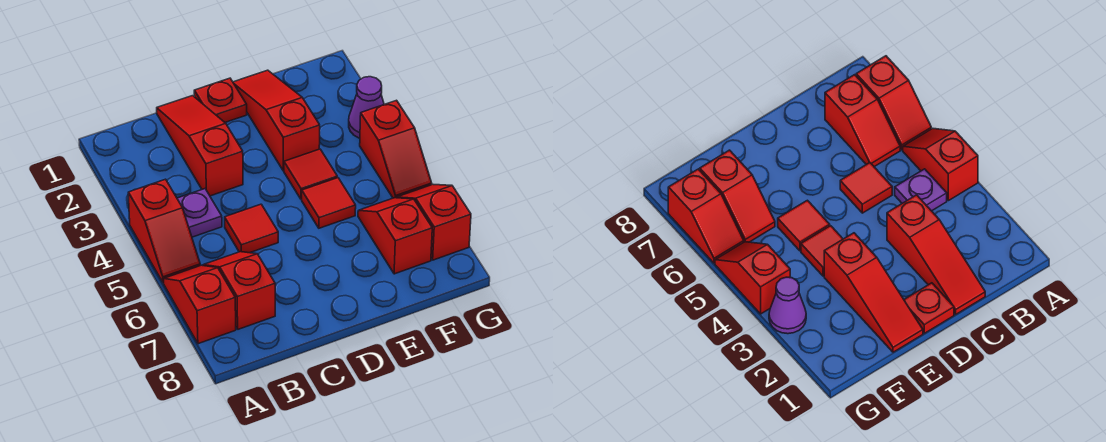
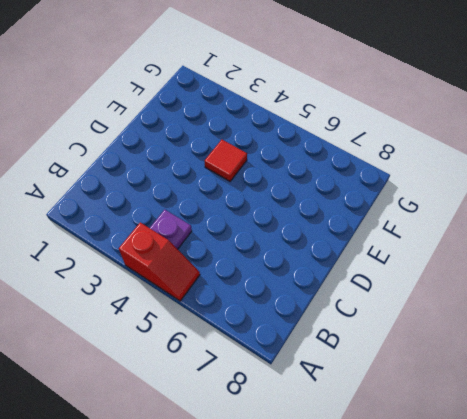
none -> red 1x2 slope [164,265,236,344]
none -> red 1x2 slope [203,252,275,329]
none -> red 1x3 slope [157,96,243,196]

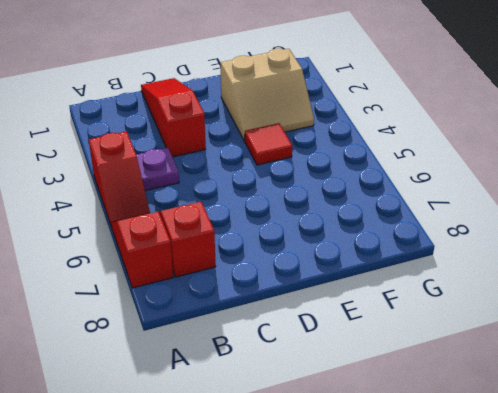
tan 2x2 slope [221,49,314,141] -> red 1x3 slope [233,70,320,171]
none -> red 1x1 tile [225,204,278,253]
none -> red 1x1 plate [194,78,247,122]
none -> red 1x1 tile [302,178,356,228]

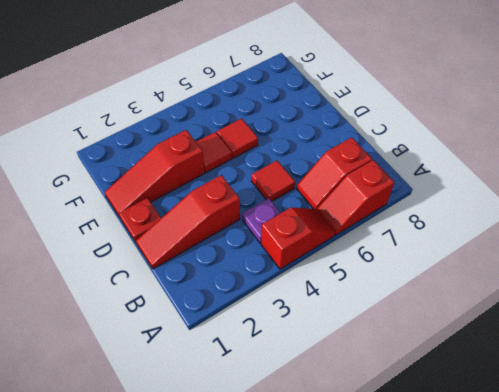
none -> red 1x2 slope [358,198,432,274]
none -> purple 1x1 cone [349,77,384,138]
none -> red 1x2 slope [360,100,432,198]

